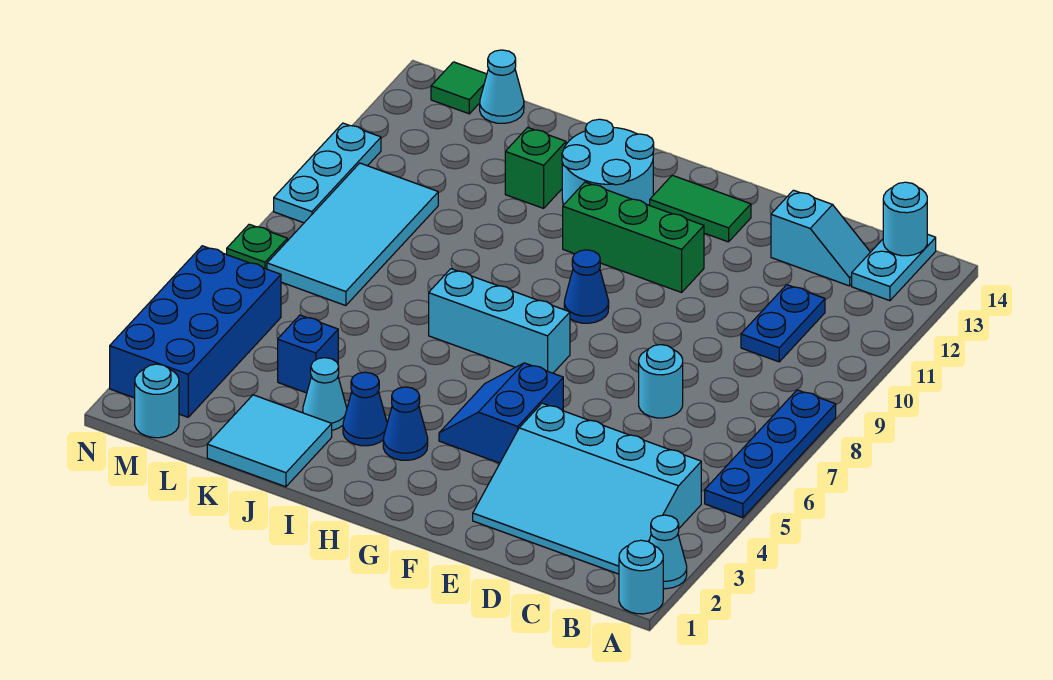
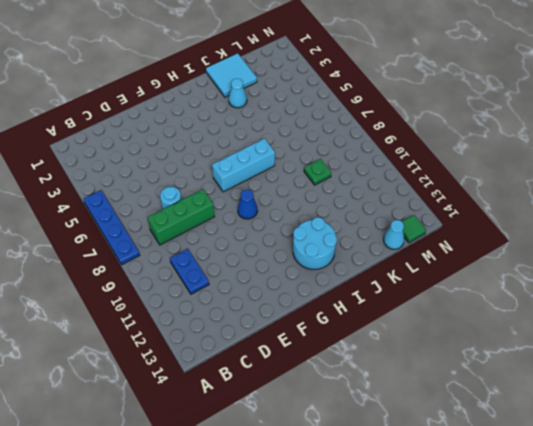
green 1x3 brick [148,190,215,245] -> green 1x3 brick moved to [563,182,704,292]
green 1x1 plate [304,159,331,185] -> green 1x1 plate moved to [227,224,287,269]
none -> cyan 1x1 round brick [619,540,663,614]
none -> cyan 1x1 cone [649,515,687,589]
none -> cyan 3x4 slope [473,403,701,574]

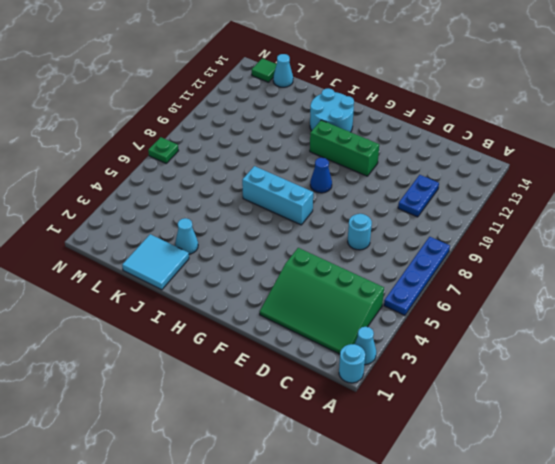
green 3x4 slope [260,248,384,354] -> cyan 3x4 slope [473,403,701,574]
none -> cyan 1x2 plate [852,234,936,301]
none -> cyan 1x2 slope [771,190,870,286]
none -> blue 2x2 slope [439,363,563,463]

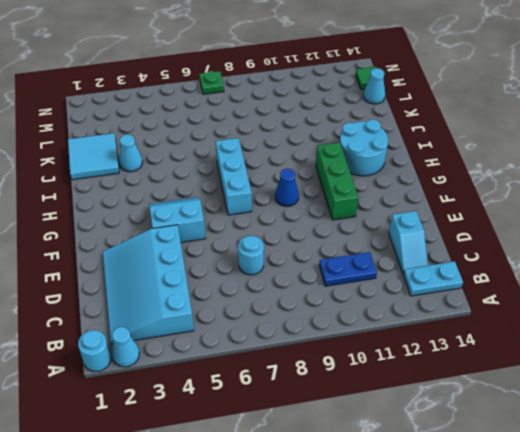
cyan 2x2 slope [149,197,206,242] -> blue 2x2 slope [439,363,563,463]
none -> blue 1x4 plate [705,390,836,518]
none -> green 1x2 tile [650,175,751,242]
none -> blue 1x1 cone [383,387,428,460]

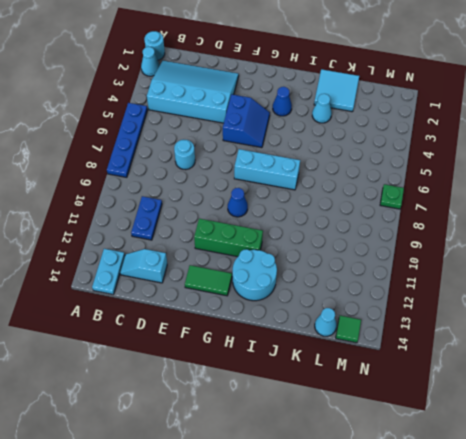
none -> blue 1x1 cone [343,372,387,446]
none -> green 1x1 brick [505,127,566,208]
none -> blue 1x1 brick [278,315,338,393]

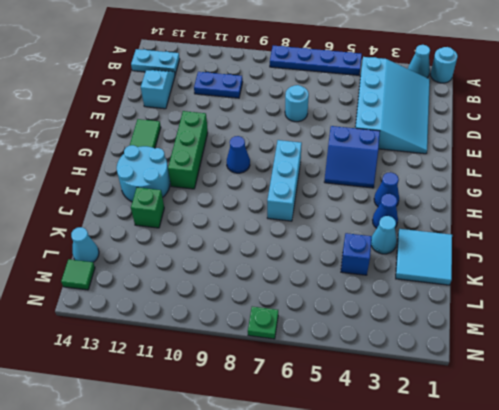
none -> cyan 2x4 tile [267,163,438,306]
none -> cyan 1x1 round brick [135,364,179,438]
none -> blue 2x4 brick [110,246,281,417]

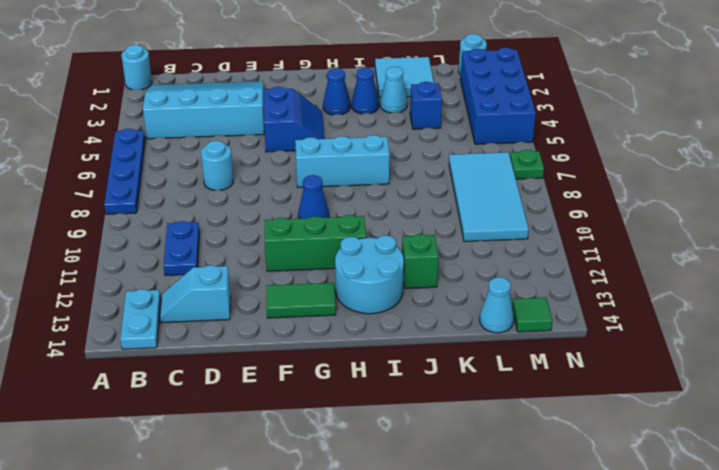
none -> cyan 1x1 cone [649,515,687,589]
none -> cyan 1x3 plate [274,123,381,223]
none -> cyan 1x1 round brick [883,182,927,256]

